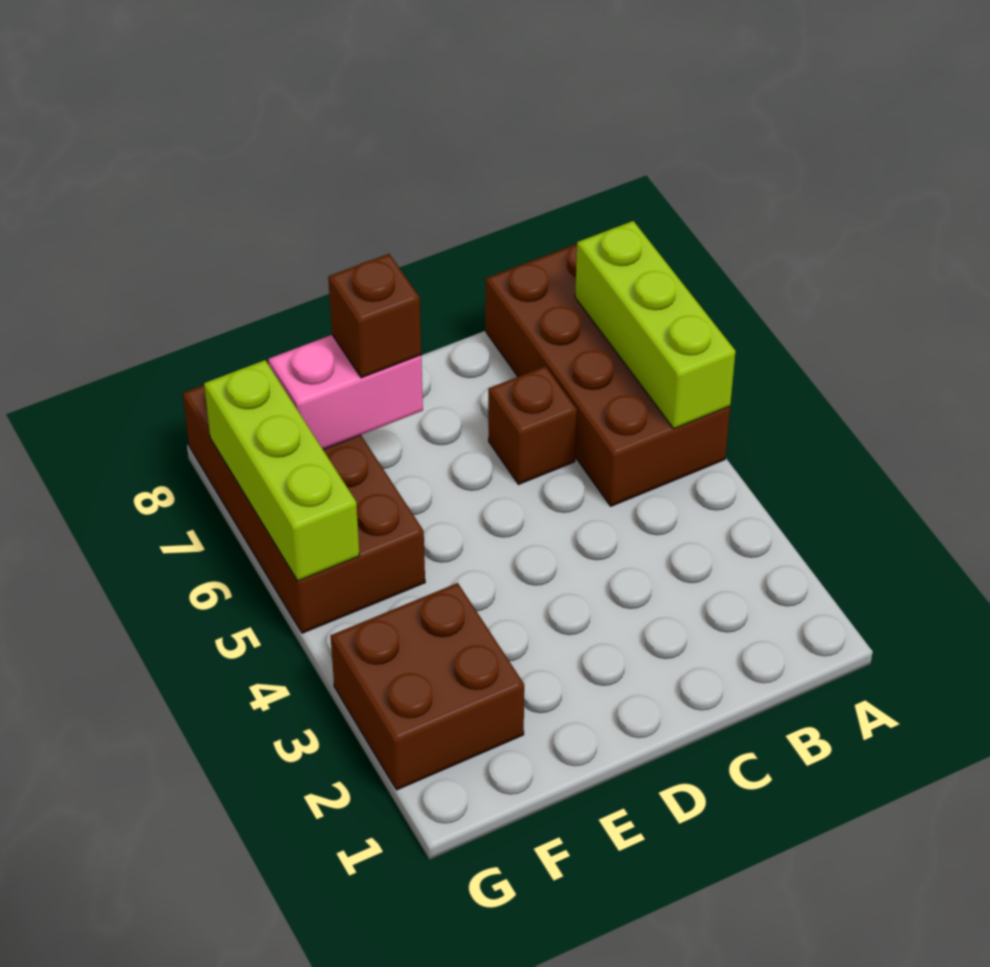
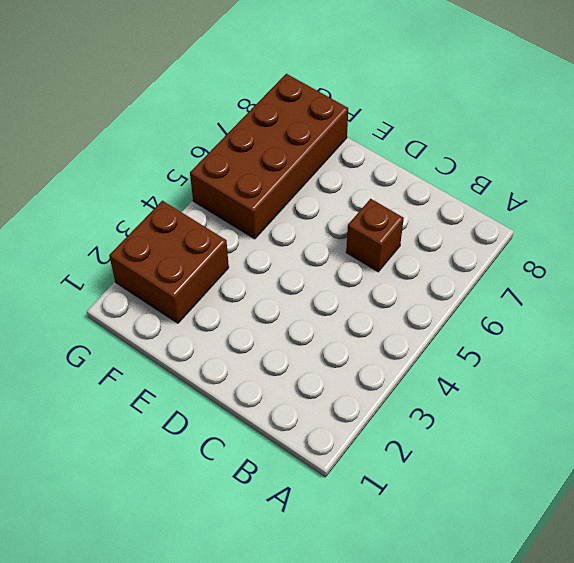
none -> brown 2x4 brick [486,244,730,506]
none -> lime 1x3 brick [575,221,735,429]

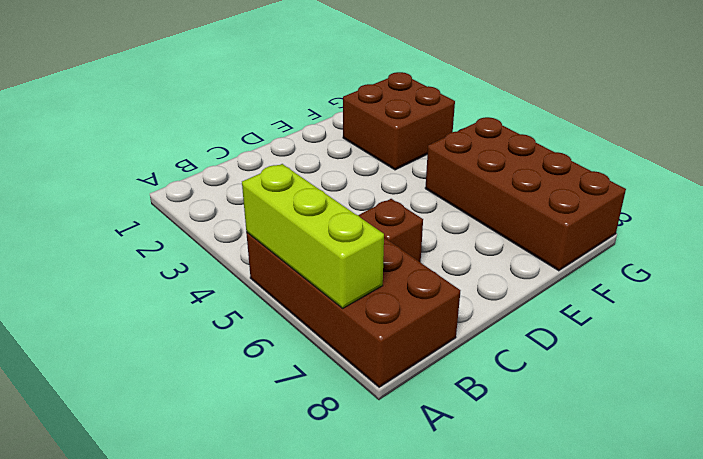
none -> pink 1x2 brick [269,335,423,450]
none -> lime 1x3 brick [204,360,360,581]

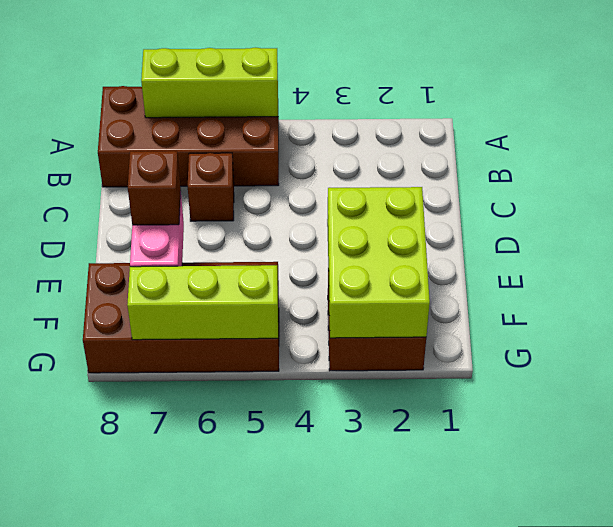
lime 2x3 brick [327,187,430,338] -> none

